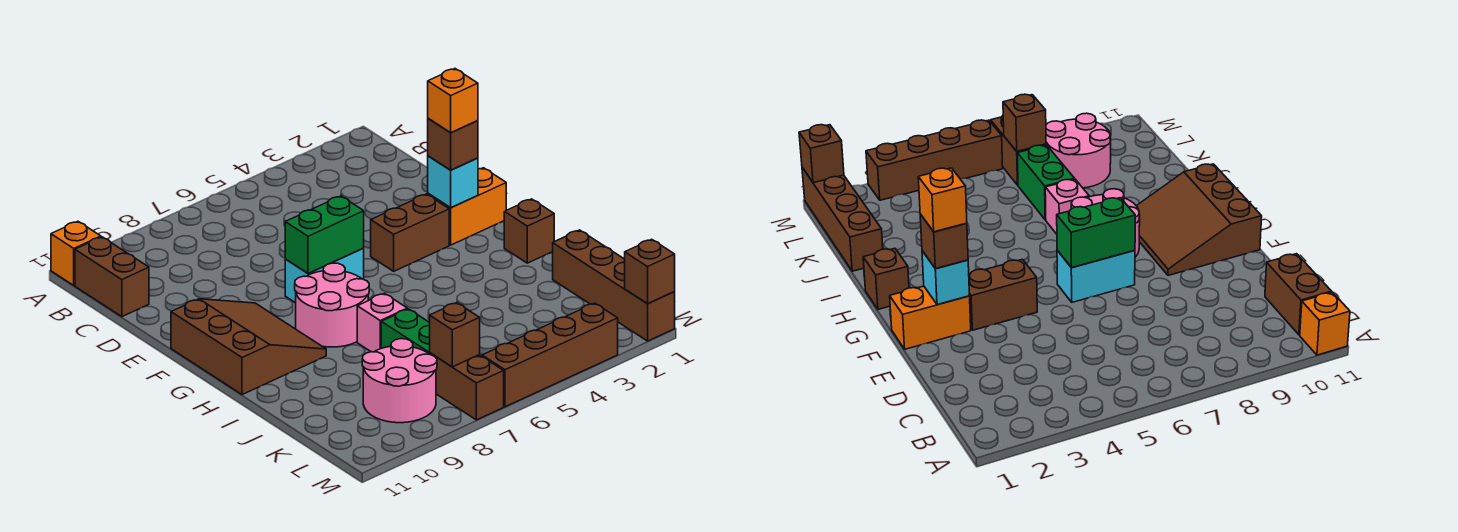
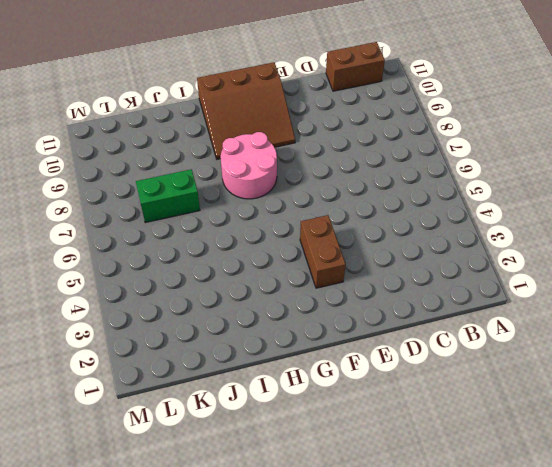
none -> orange 1x1 brick [51,221,101,285]
none -> orange 1x2 brick [428,168,506,245]
none -> cyan 1x2 brick [285,248,364,303]

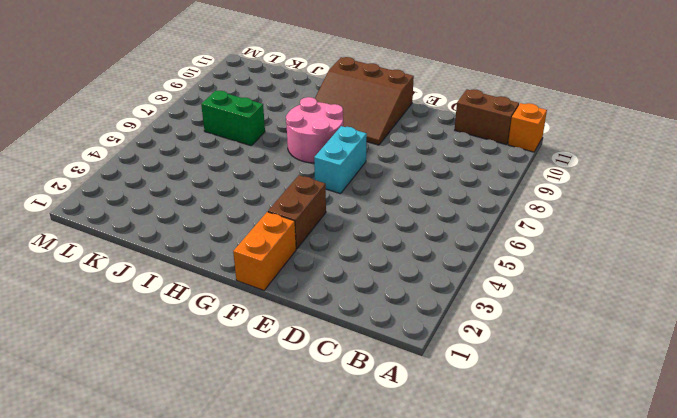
none -> brown 1x1 brick [504,199,554,263]
none -> pink 1x1 brick [357,293,407,352]
none -> brown 1x4 brick [553,230,675,341]

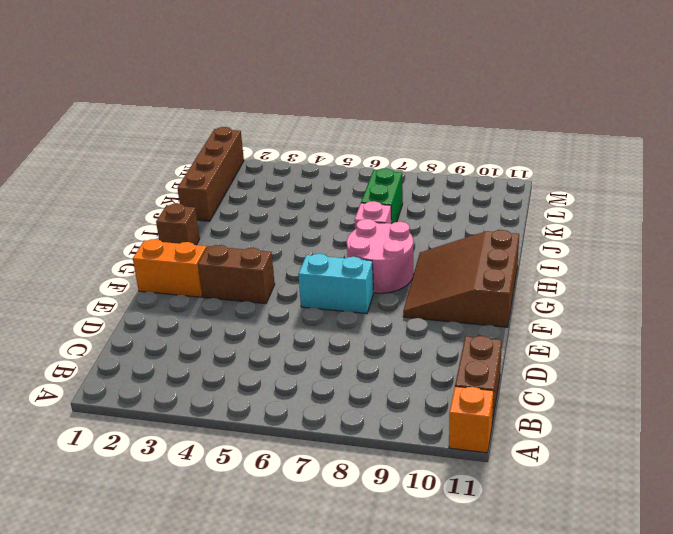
none -> pink 2x2 round brick [362,339,437,423]
none -> brown 1x2 brick [430,353,504,420]
none -> brown 1x4 brick [482,303,618,407]

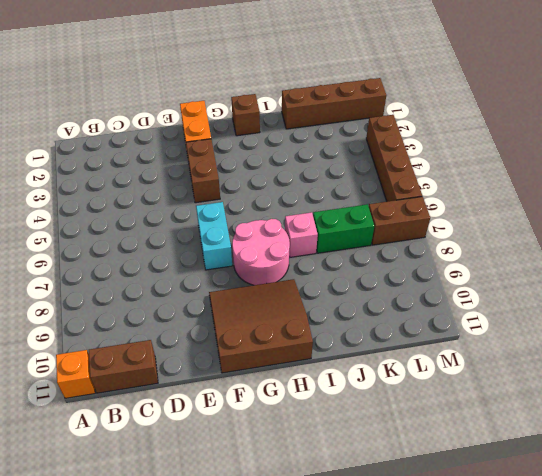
none -> pink 2x2 round brick [362,339,437,423]
none -> cyan 1x1 brick [428,156,478,207]
none -> green 1x2 brick [285,196,364,274]

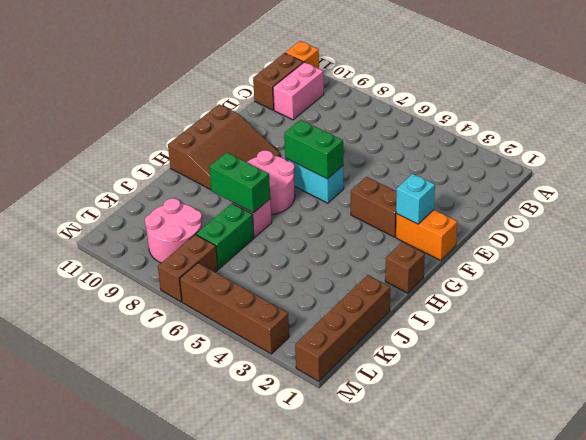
pink 1x2 brick [273,62,324,120] -> none
green 1x2 brick [209,152,270,213] -> none
none -> brown 1x1 brick [430,303,480,367]
none -> brown 1x1 brick [625,239,675,304]
none -> brown 1x1 brick [428,119,478,170]

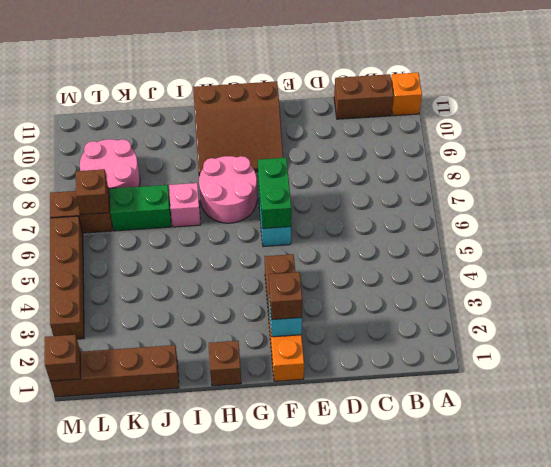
none -> orange 1x1 brick [428,69,478,132]

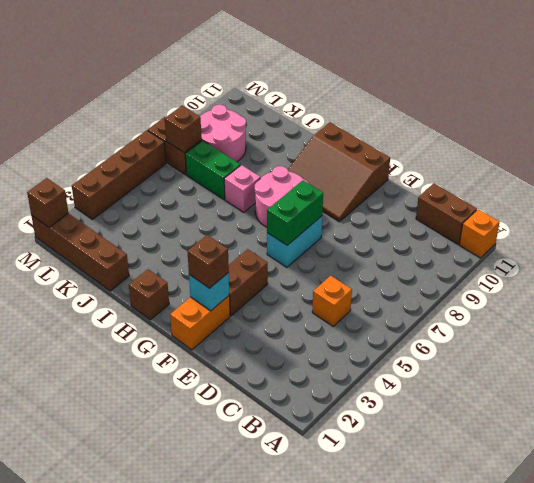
orange 1x1 brick [312,276,352,326] -> orange 1x1 brick moved to [428,69,478,132]

